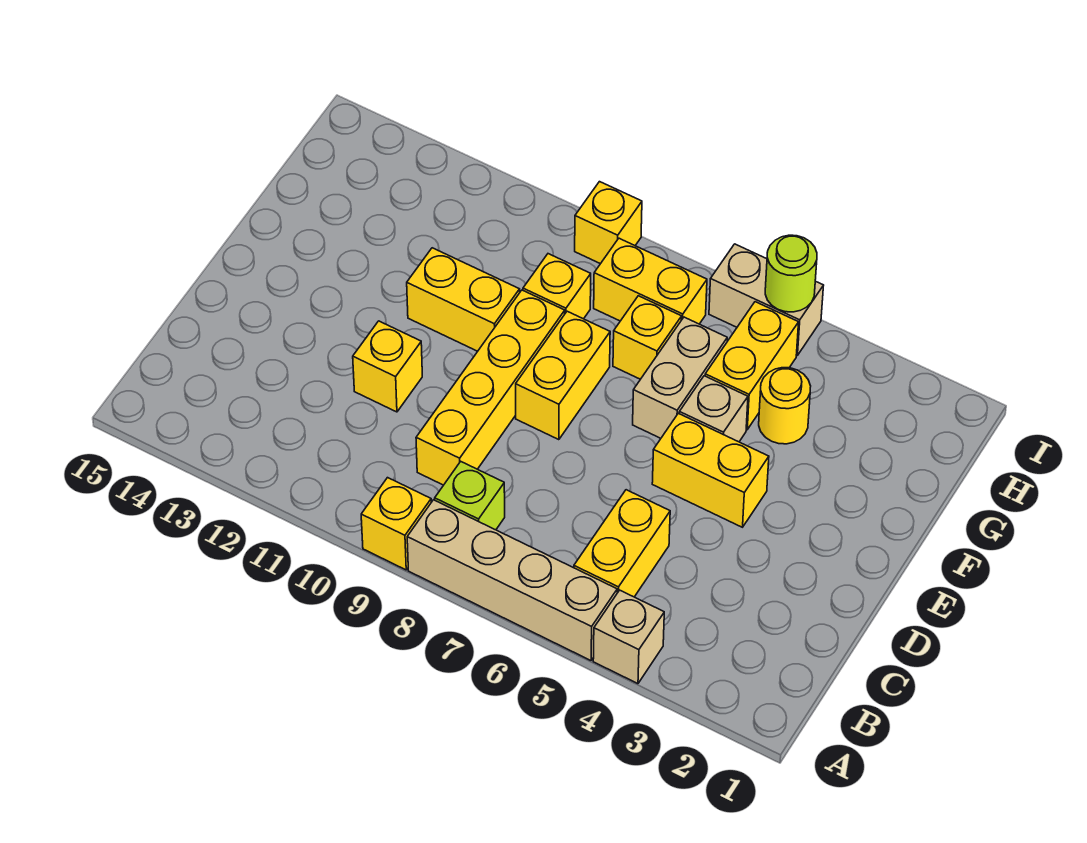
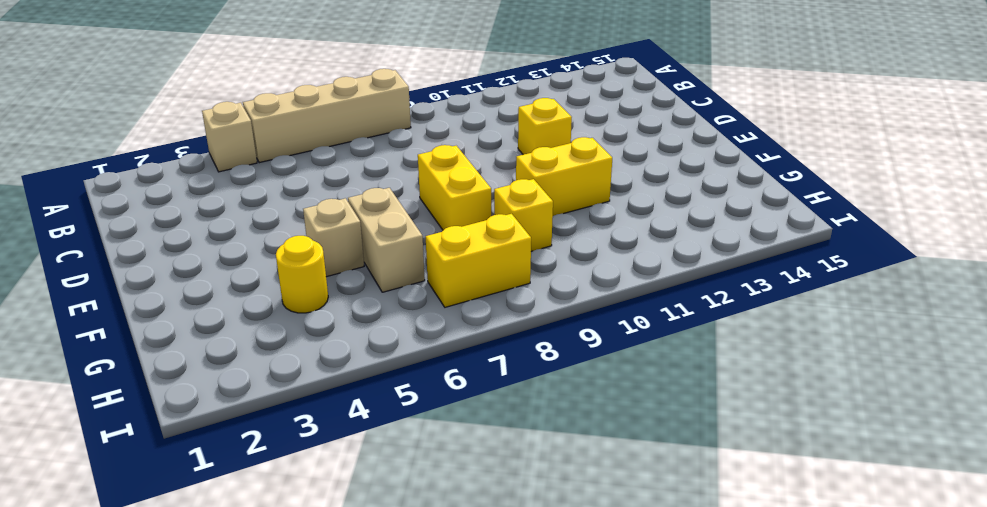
none -> yellow 1x1 brick [361,478,431,570]
none -> yellow 1x2 brick [574,490,670,597]
none -> lime 1x1 brick [435,462,505,530]

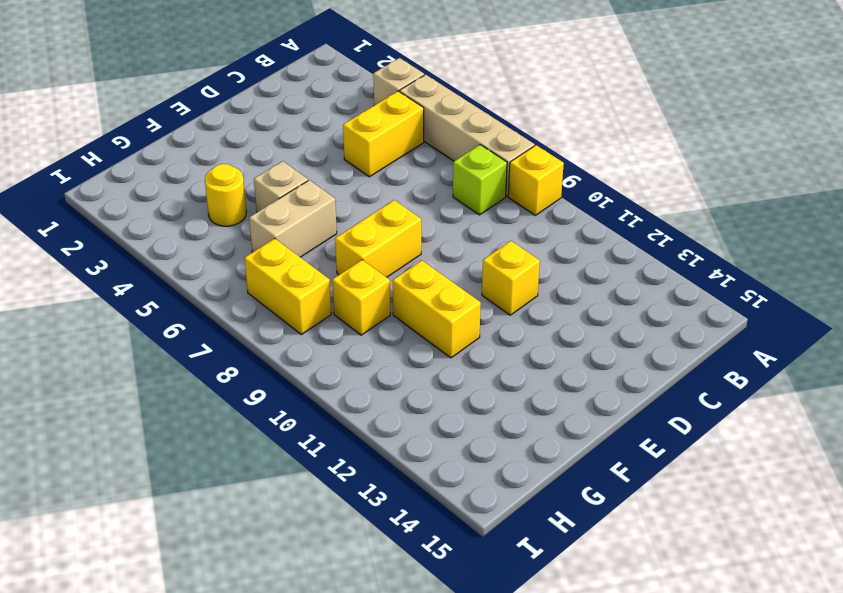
none -> yellow 1x4 brick [416,290,565,485]
none -> yellow 1x2 brick [652,413,769,527]
none -> yellow 1x2 brick [705,302,799,430]

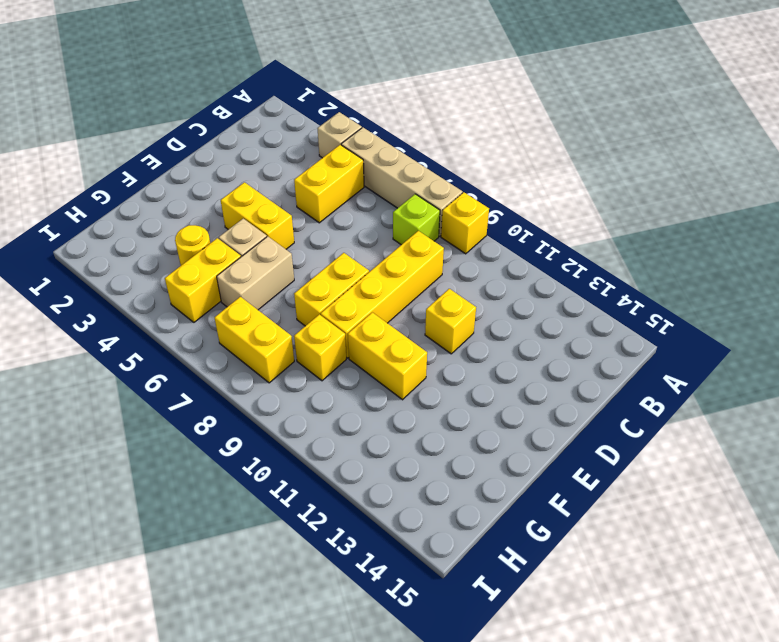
none -> yellow 1x1 brick [613,296,682,379]
none -> tan 1x2 brick [709,244,824,356]
none -> yellow 1x1 brick [575,182,642,264]

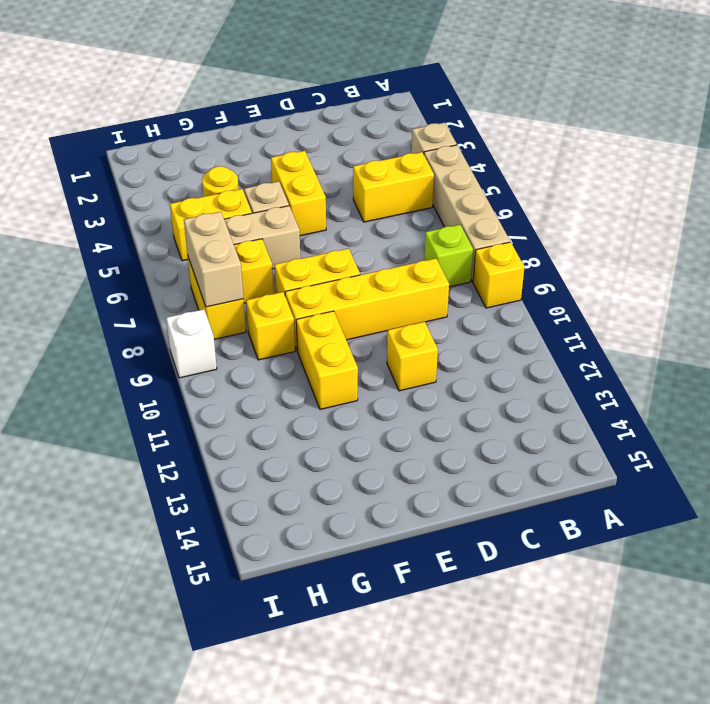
tan 1x2 brick [184,212,243,307] -> tan 1x2 brick moved to [709,244,824,356]
white 1x1 brick [166,309,217,378] -> yellow 1x1 brick [575,182,642,264]
none -> lime 1x1 round brick [765,235,817,312]

